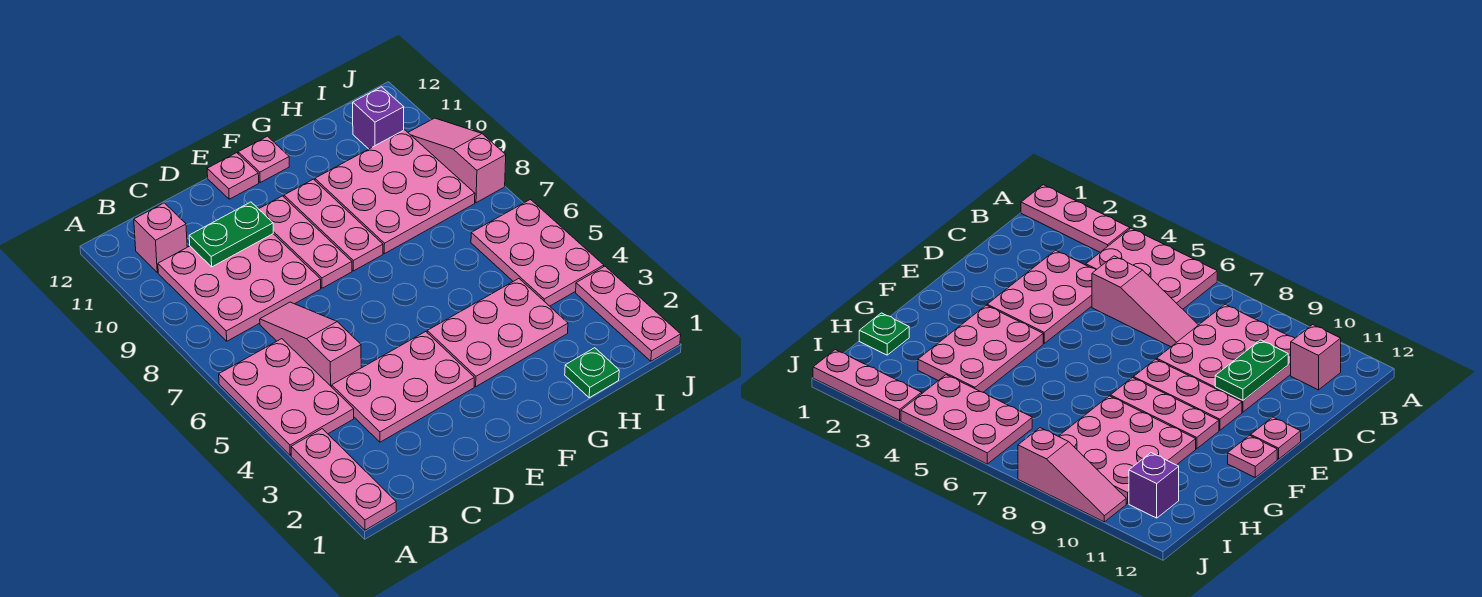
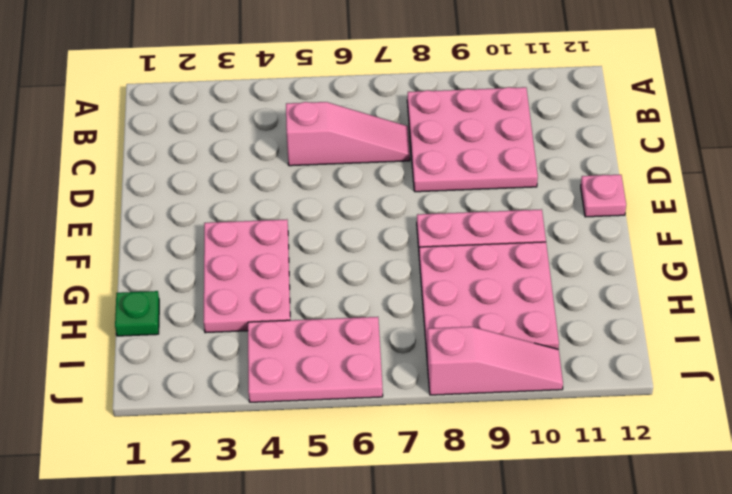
none -> pink 1x3 plate [291,429,396,530]
none -> pink 2x3 plate [219,339,354,455]
none -> pink 1x1 brick [134,203,187,273]

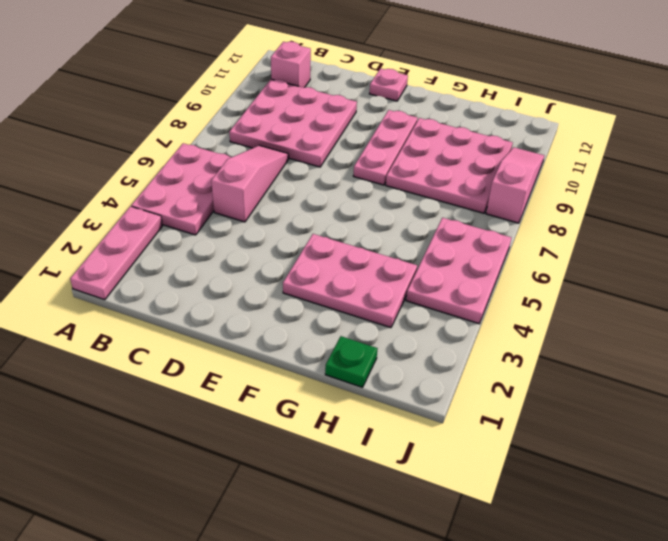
none -> pink 2x3 plate [332,332,474,442]
none -> pink 1x3 plate [259,196,352,288]
none -> pink 1x1 plate [238,136,289,182]

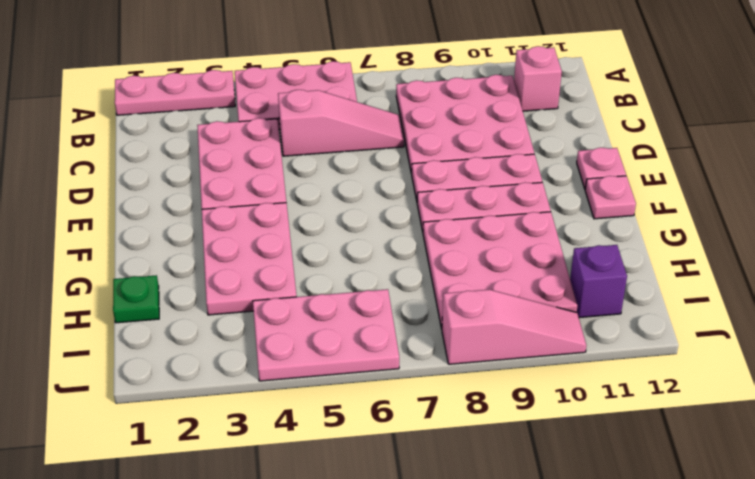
none -> pink 1x3 plate [576,266,681,361]
none -> green 1x2 plate [189,202,273,267]

